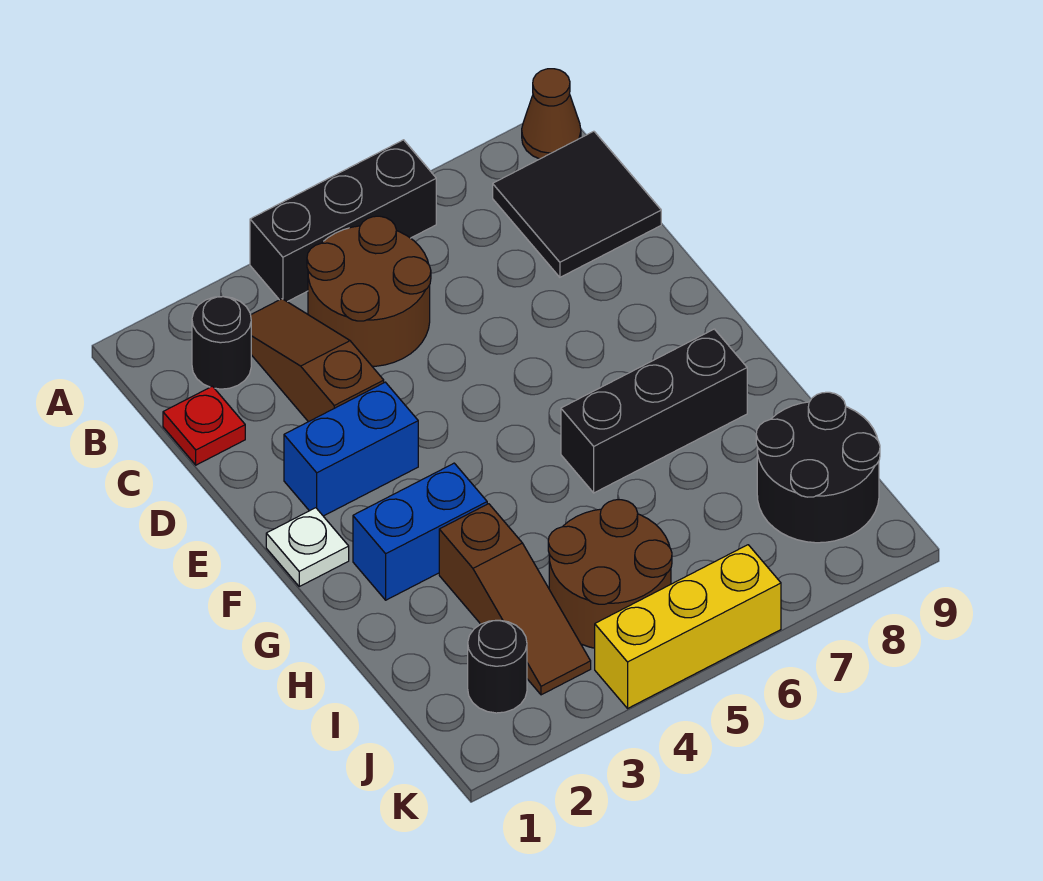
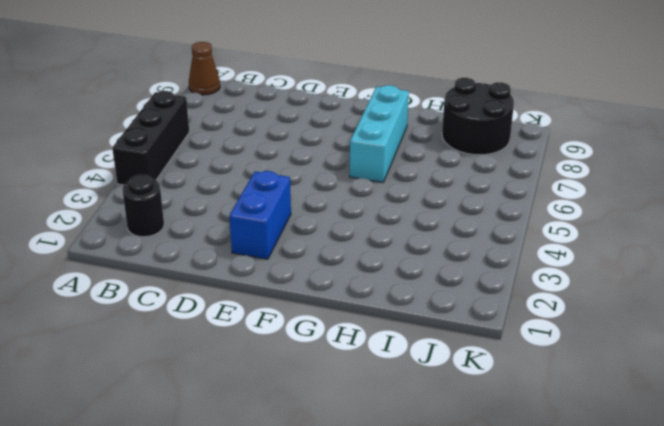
cyan 1x3 brick [350,85,409,182] -> black 1x3 brick [561,329,747,493]
none -> brown 1x3 slope [251,299,384,422]
none -> brown 2x2 round brick [307,216,431,366]
none -> black 2x2 tile [493,131,661,277]

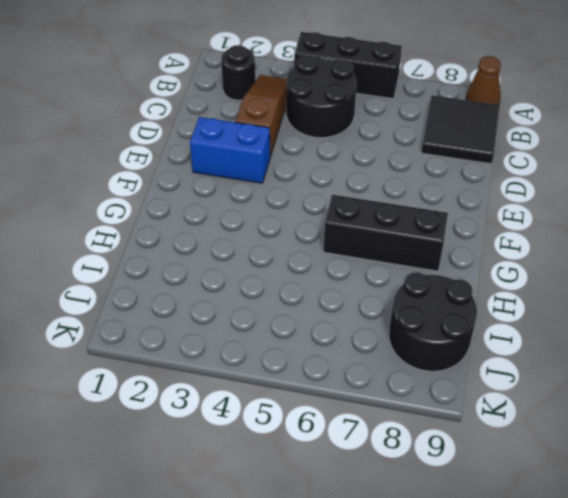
black 2x2 round brick [286,55,357,138] -> brown 2x2 round brick [307,216,431,366]
none -> red 1x1 plate [163,386,245,465]
none -> white 1x1 plate [266,508,349,586]
none -> blue 1x2 brick [353,463,487,600]

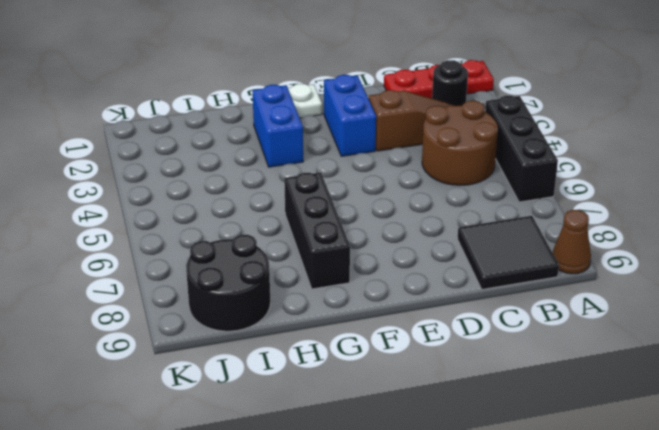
red 1x3 plate [384,60,494,98] -> red 1x1 plate [163,386,245,465]
none -> brown 1x3 slope [439,504,591,695]
none -> brown 2x2 round brick [548,500,672,648]
none -> black 1x1 round brick [468,620,527,713]

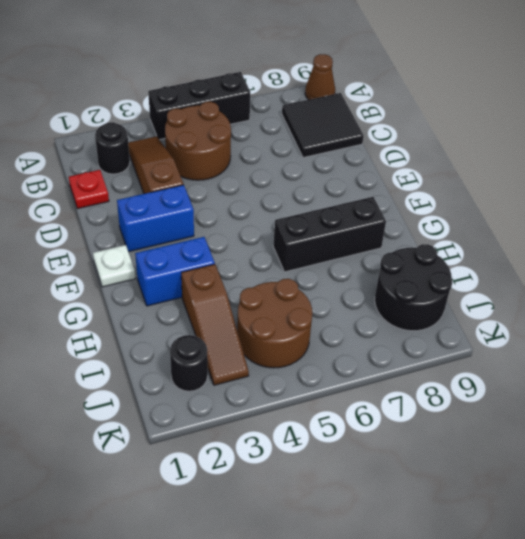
none -> yellow 1x3 brick [595,545,781,708]

